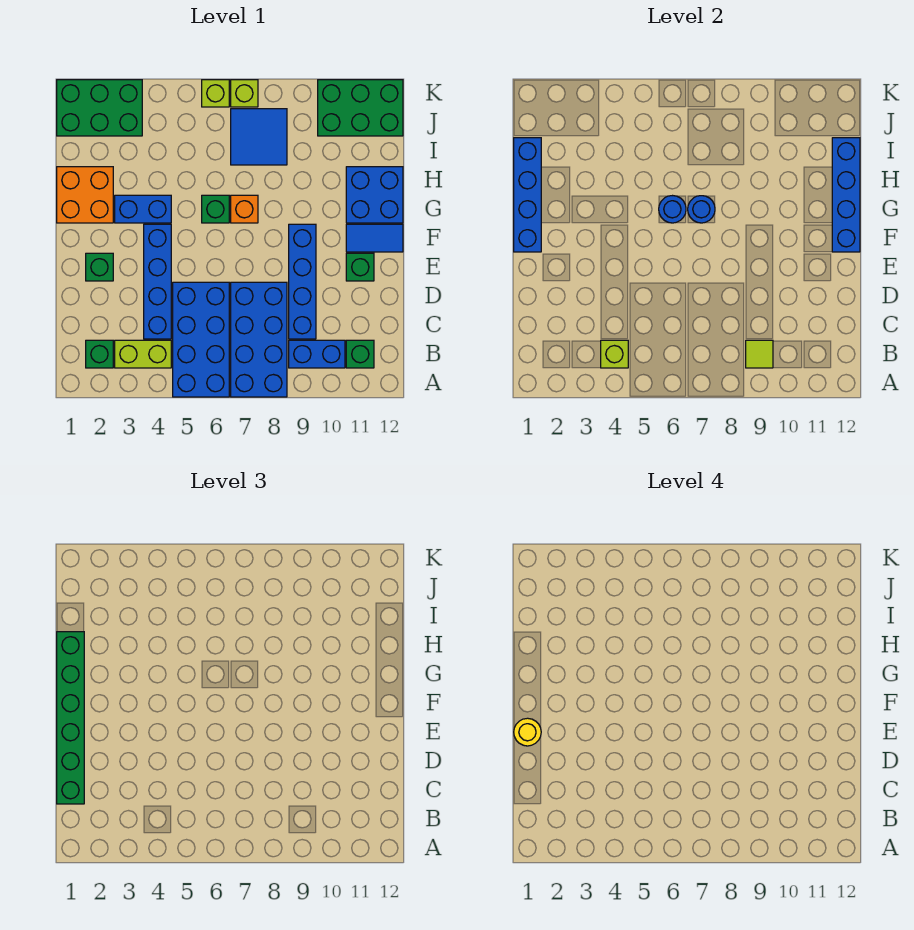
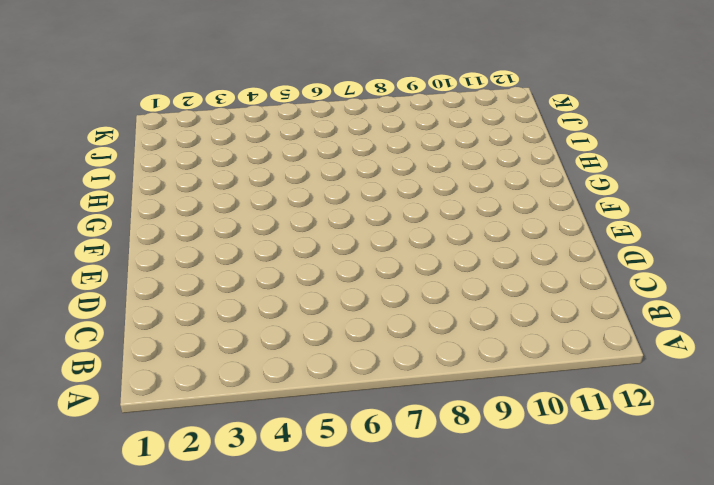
none -> blue 2x4 brick [173,282,229,397]
none -> blue 2x4 brick [231,282,287,397]
none -> green 1x1 brick [86,340,113,368]

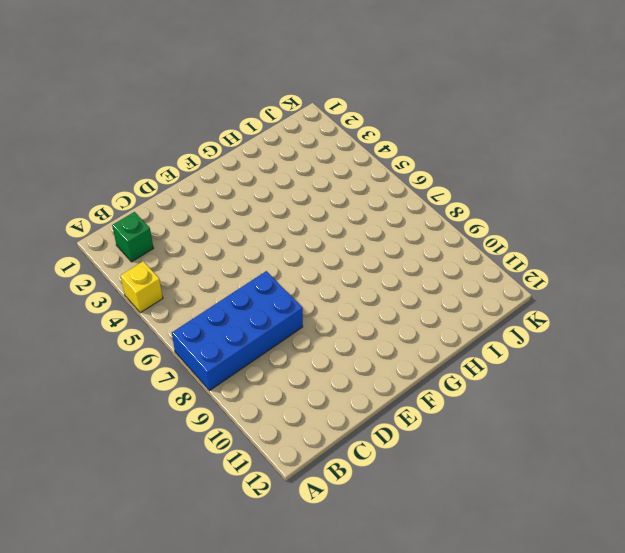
yellow 1x1 brick [120,261,163,313] -> none
none -> blue 2x4 brick [173,282,229,397]
none -> lime 1x2 brick [115,340,171,368]
none -> blue 1x2 brick [289,340,345,368]

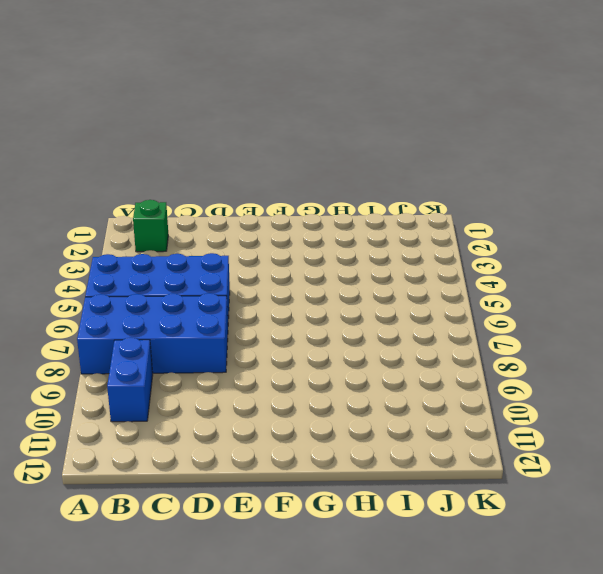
none -> lime 1x2 brick [115,340,171,368]
none -> green 1x1 brick [346,340,374,368]
none -> blue 1x4 brick [144,224,171,339]

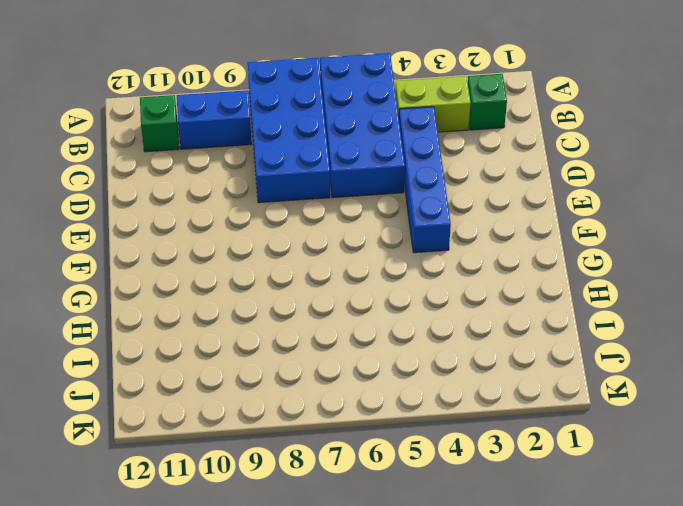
none -> blue 1x4 brick [289,224,316,339]
none -> green 1x1 brick [86,253,113,281]
none -> green 1x1 brick [346,253,374,281]

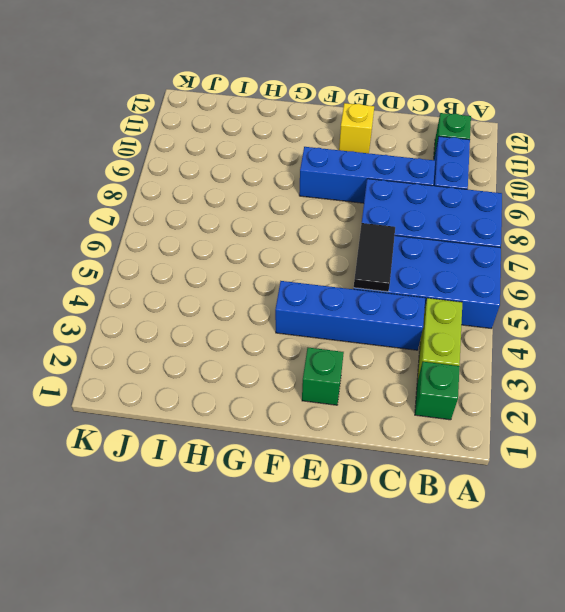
black 1x2 tile [354,223,395,292] -> none
yellow 1x1 brick [339,103,374,153] -> green 1x1 brick [346,253,374,281]
none -> blue 1x2 tile [346,224,403,252]
none -> orange 2x2 brick [57,167,113,223]
none -> blue 1x2 brick [115,195,171,223]

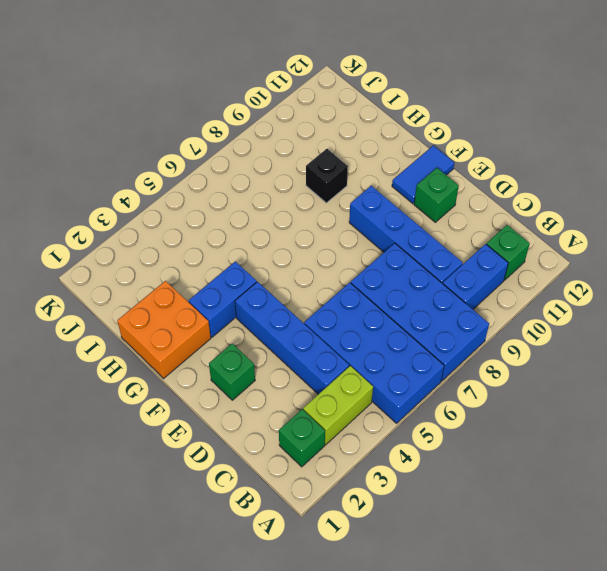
black 1x1 brick [306,149,348,203] -> none
none -> green 1x1 brick [202,195,229,223]
none -> orange 1x1 brick [231,195,258,223]
none -> blue 2x2 brick [346,167,403,223]

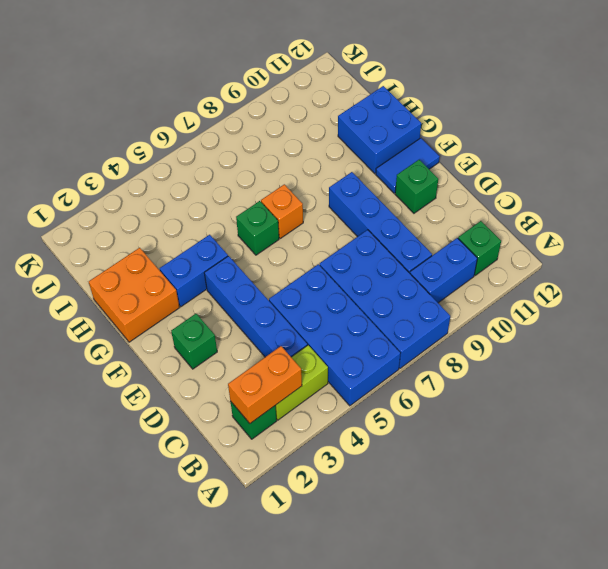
orange 1x2 brick [228,346,302,423] -> none
none -> blue 2x2 tile [231,109,287,165]
none -> green 2x3 brick [57,80,142,136]
none -> green 2x3 brick [318,80,403,136]

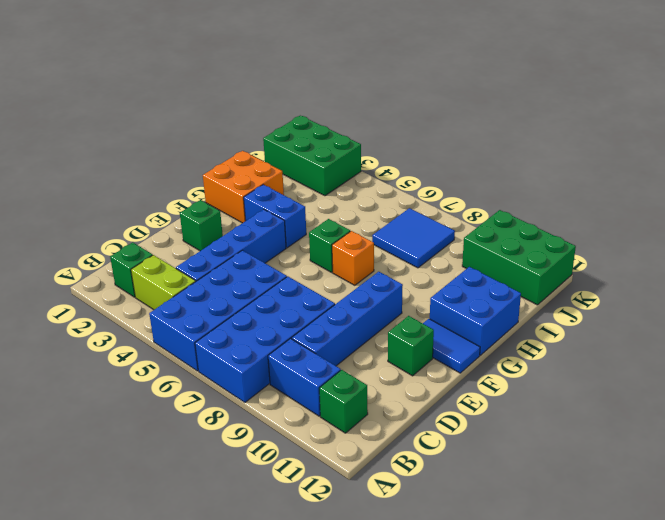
none -> lime 1x1 brick [202,80,229,107]
none -> lime 1x1 brick [231,80,258,107]
none -> lime 1x1 brick [601,340,628,368]

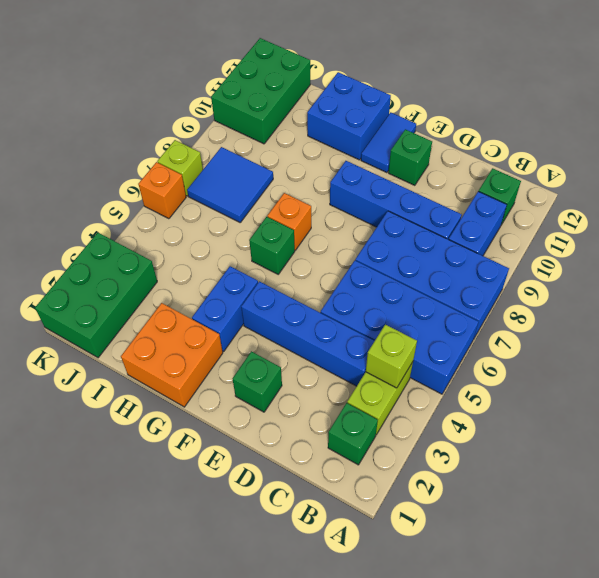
orange 1x1 brick [138,162,186,219] -> lime 1x1 brick [202,80,229,107]
none -> lime 1x1 tile [746,340,773,368]
none -> blue 1x4 brick [514,138,541,252]
none -> blue 1x4 brick [832,138,860,252]

